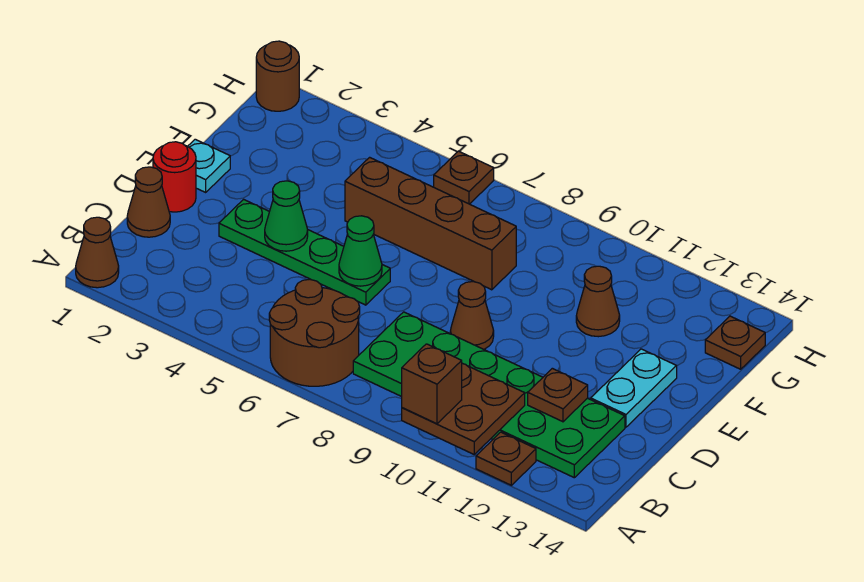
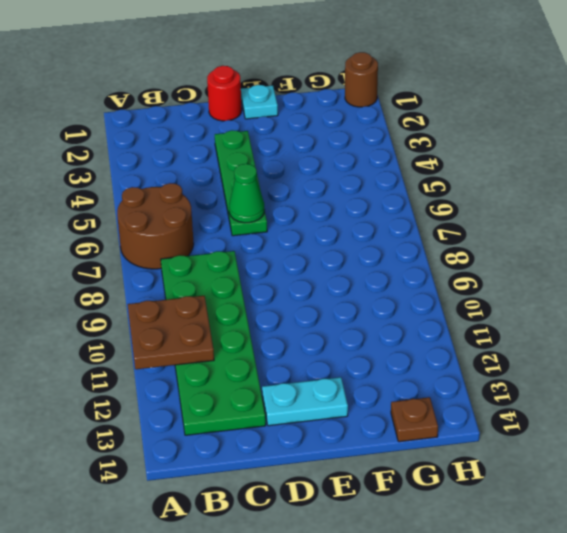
none -> brown 1x1 cone [76,217,119,288]
none -> brown 1x1 plate [476,432,536,485]
none -> brown 1x1 cone [127,167,170,237]

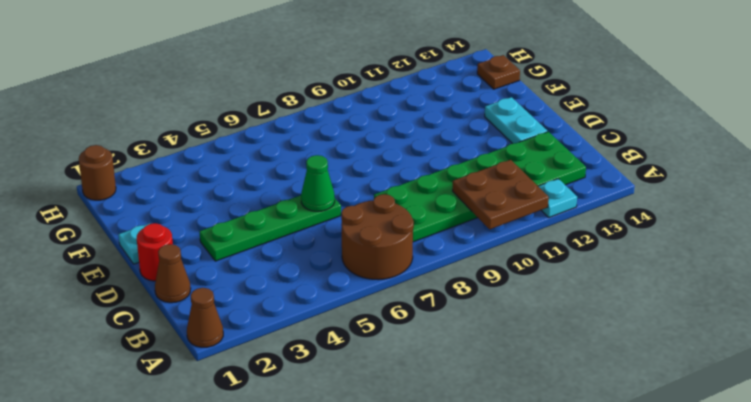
cyan 1x1 plate [538,179,577,217] -> brown 1x1 plate [476,432,536,485]
none -> brown 1x1 cone [450,282,494,349]
none -> brown 1x4 brick [345,157,516,290]
none -> brown 1x1 cone [576,266,620,337]

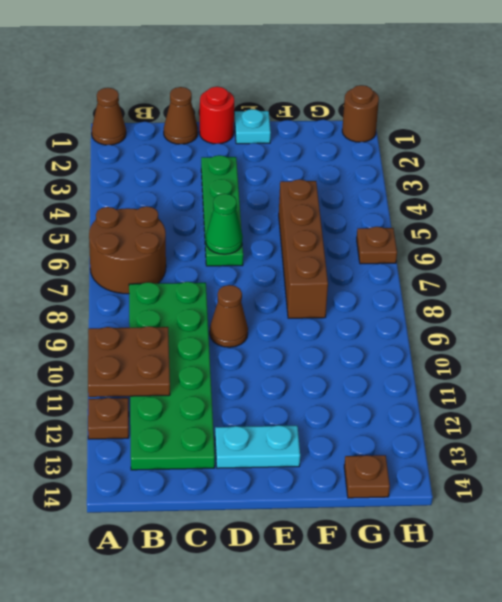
none -> brown 1x1 cone [576,266,620,337]
none -> brown 1x1 plate [528,368,588,422]
none -> green 1x1 cone [265,181,308,251]

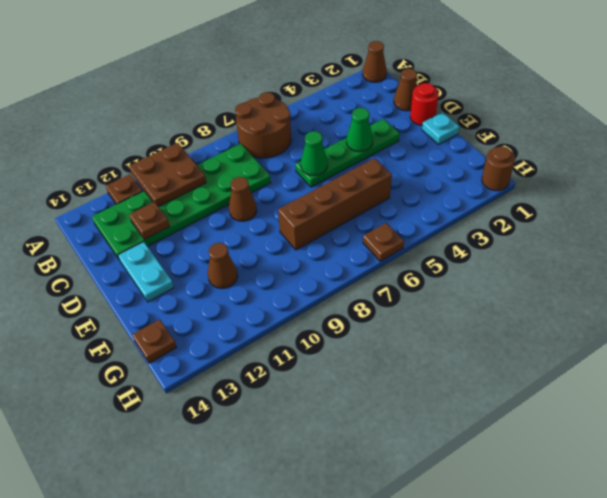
none -> brown 1x1 brick [402,344,462,424]

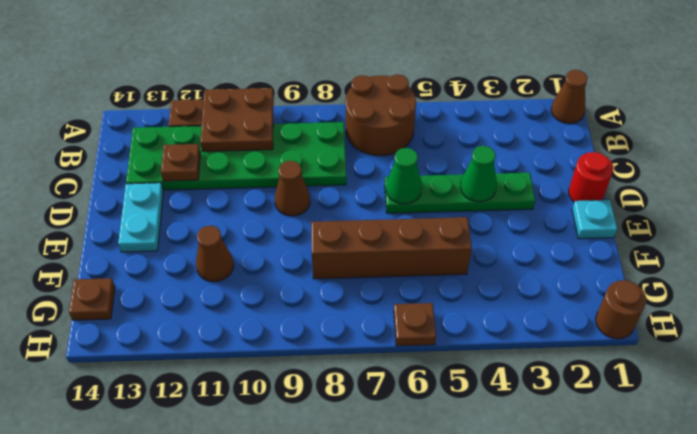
none -> brown 1x1 cone [127,167,170,237]
none -> brown 1x1 brick [402,344,462,424]

